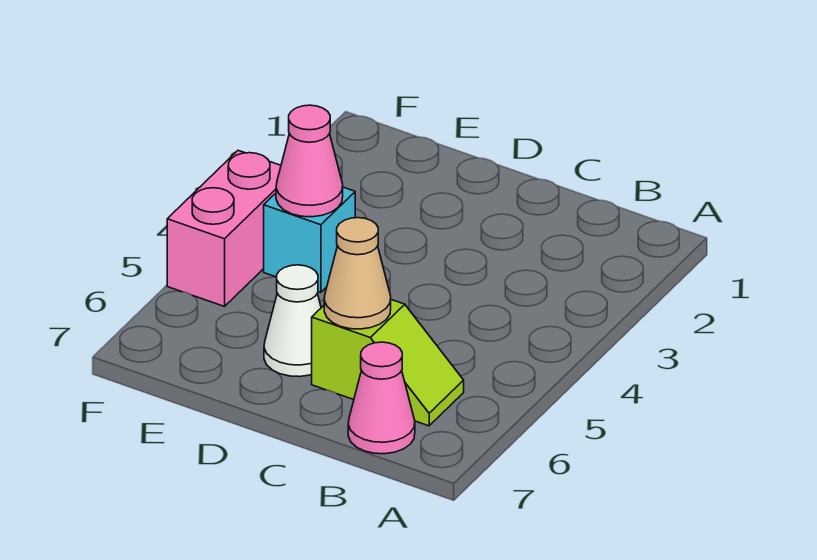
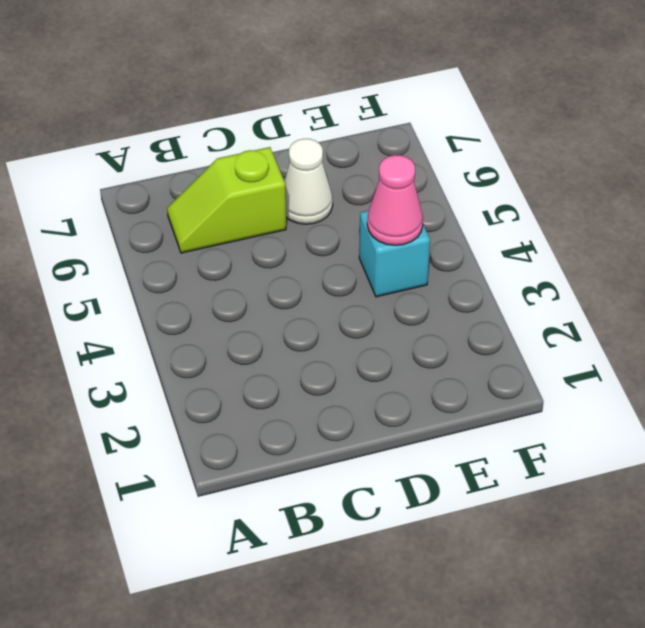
none -> pink 1x1 cone [348,342,415,454]
none -> pink 1x2 brick [167,151,281,307]

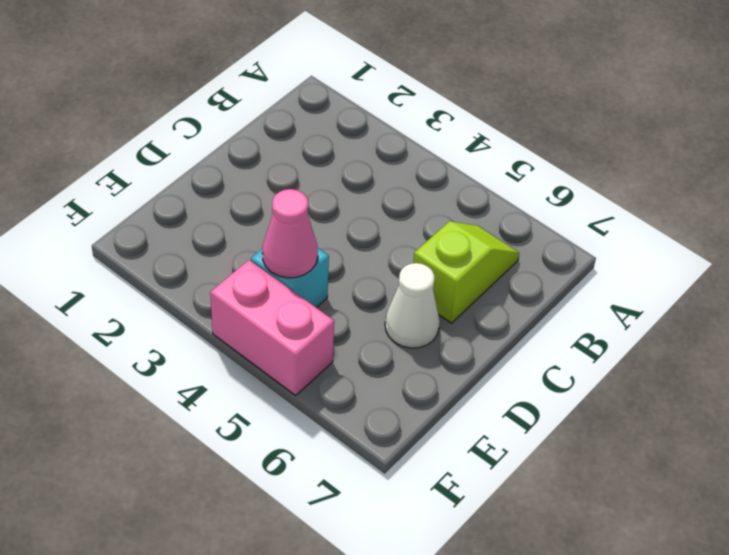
none -> pink 1x1 cone [348,342,415,454]
none -> tan 1x1 cone [324,218,391,329]

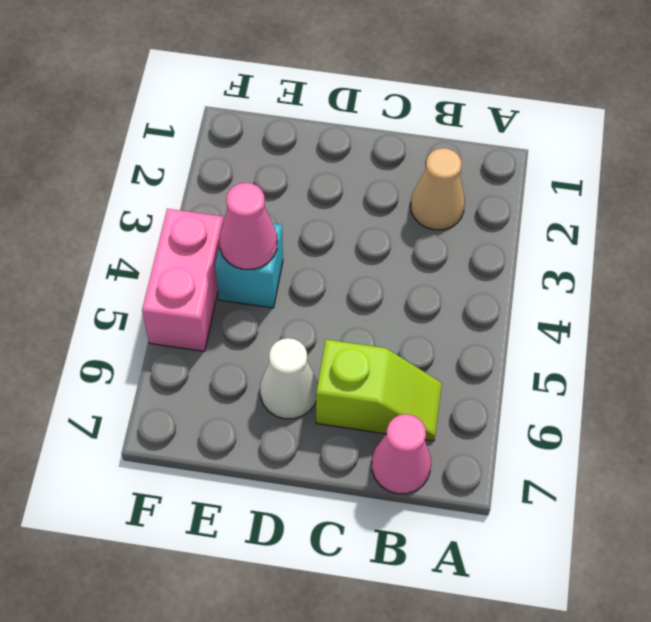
tan 1x1 cone [411,148,465,230] -> tan 1x1 cone moved to [324,218,391,329]

